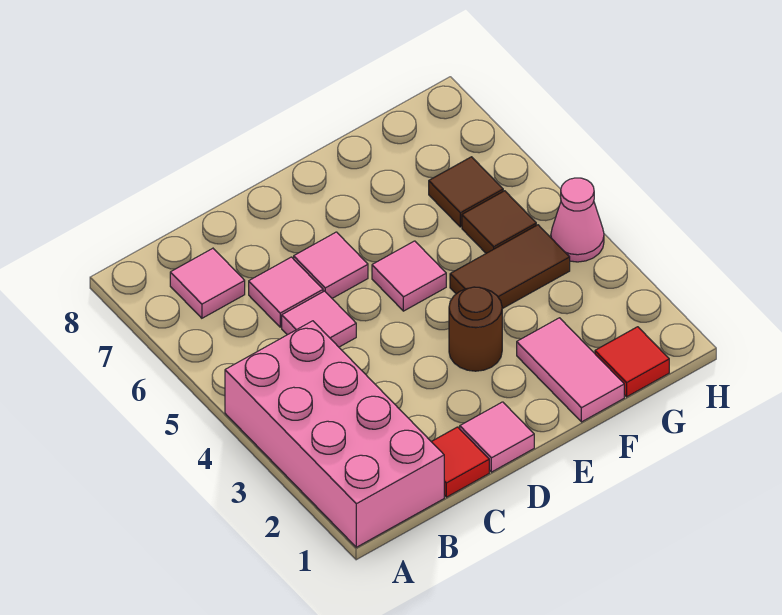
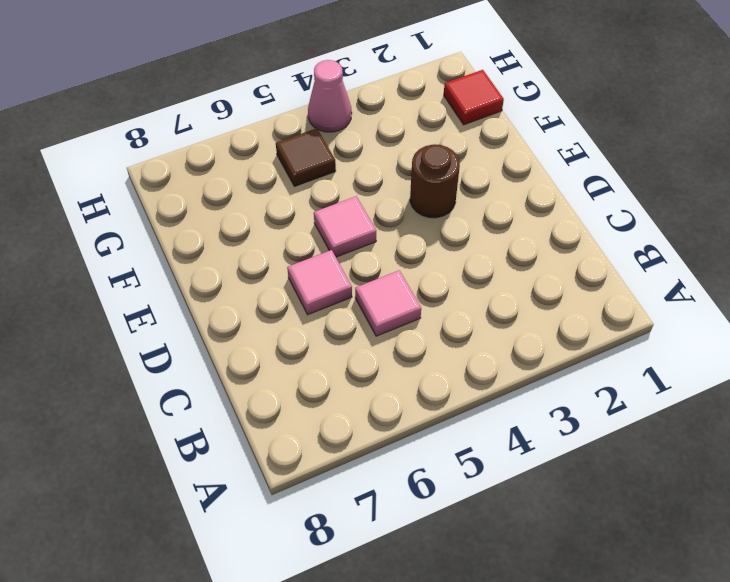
none -> pink 2x4 brick [225,321,444,547]
none -> pink 1x1 tile [170,248,245,318]
none -> red 1x1 tile [431,427,489,497]

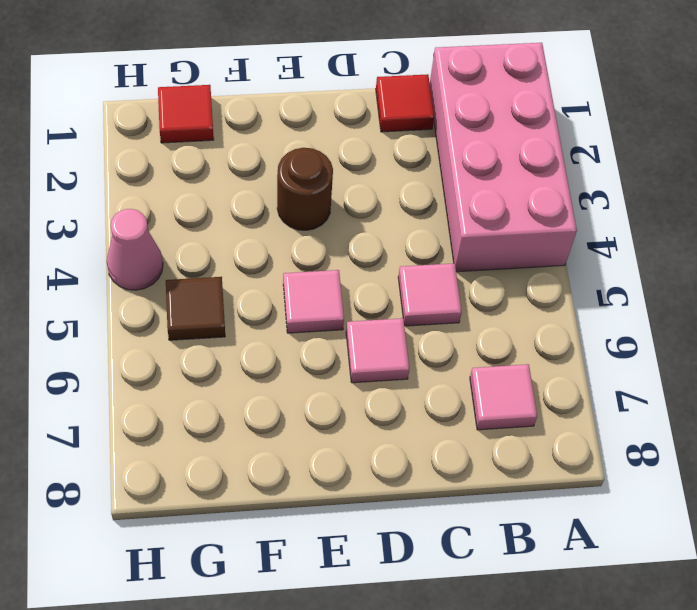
none -> pink 1x1 tile [249,257,323,327]
none -> pink 1x1 tile [460,402,534,472]
none -> pink 1x2 tile [517,318,624,422]

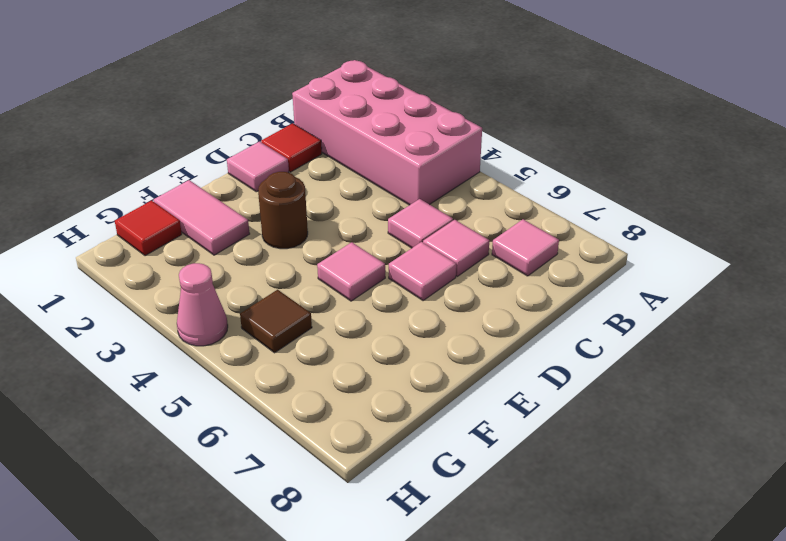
none -> brown 1x2 tile [450,225,570,309]
none -> brown 1x1 tile [429,157,503,227]

